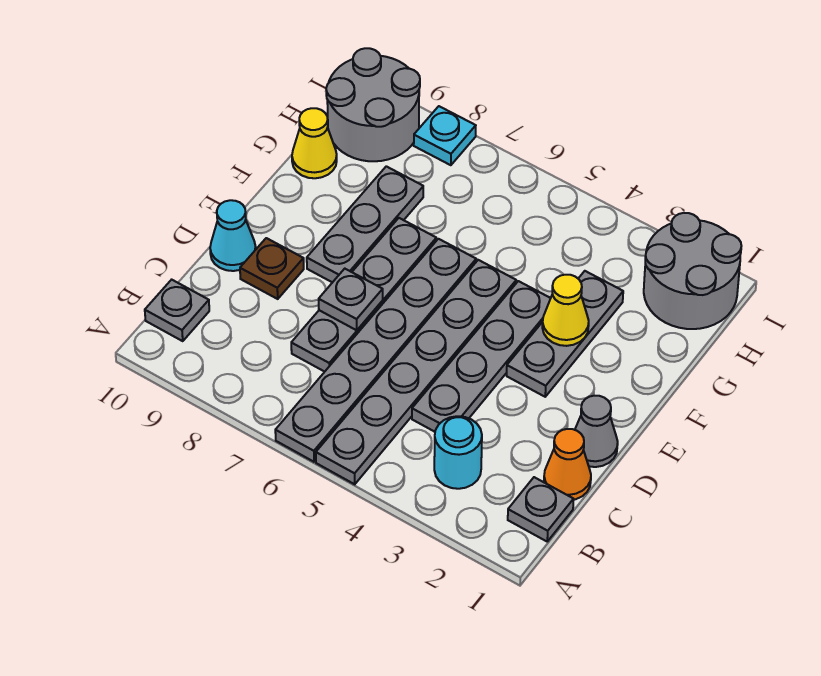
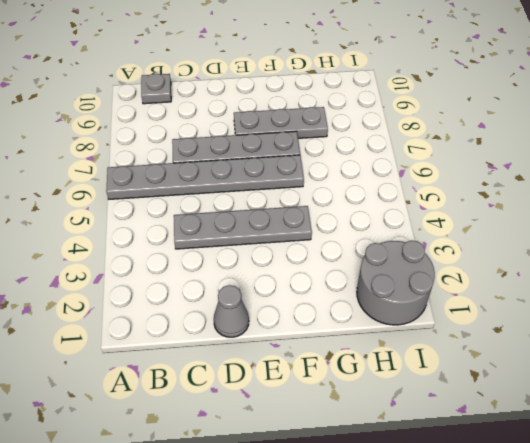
none -> grey 1x6 plate [316,260,516,484]
none -> grey 1x1 plate [508,477,574,541]
none -> cyan 1x1 round brick [434,416,482,489]

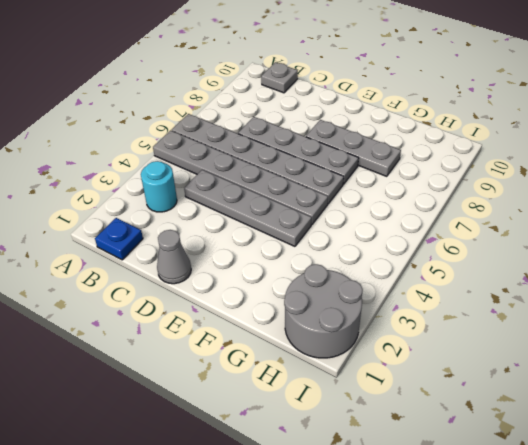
blue 1x1 plate [95,218,143,260] -> grey 1x1 plate [508,477,574,541]
none -> orange 1x1 cone [544,429,591,500]
none -> brown 1x1 plate [240,238,304,299]
none -> cyan 1x1 cone [210,200,256,271]

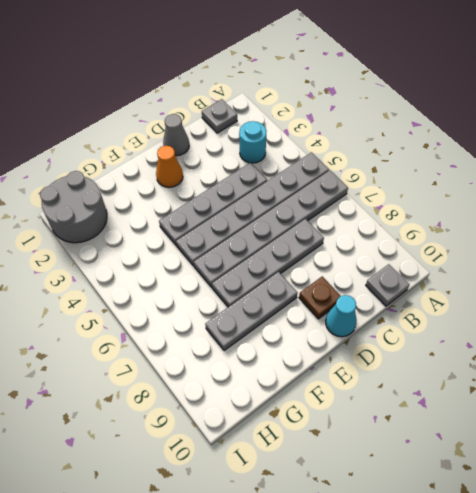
orange 1x1 cone [156,146,183,187] -> orange 1x1 cone moved to [544,429,591,500]
none -> grey 1x3 plate [507,271,623,397]
none -> yellow 1x1 cone [292,108,337,178]
none -> grey 2x2 round brick [326,48,420,161]

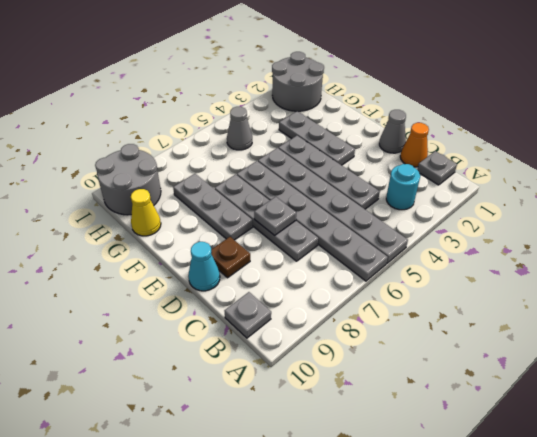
grey 1x1 cone [227,107,252,150] -> none
none -> cyan 1x1 plate [414,106,476,165]
none -> yellow 1x1 cone [542,275,589,346]

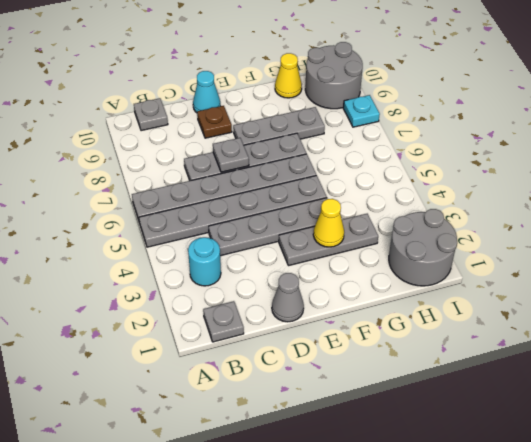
none -> orange 1x1 cone [544,429,591,500]

